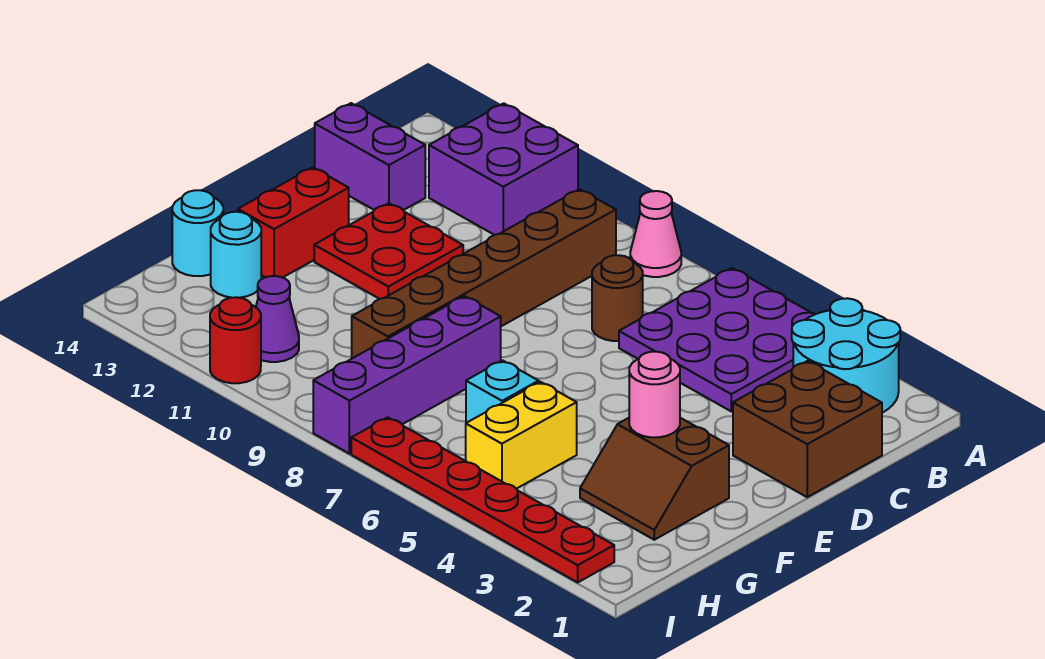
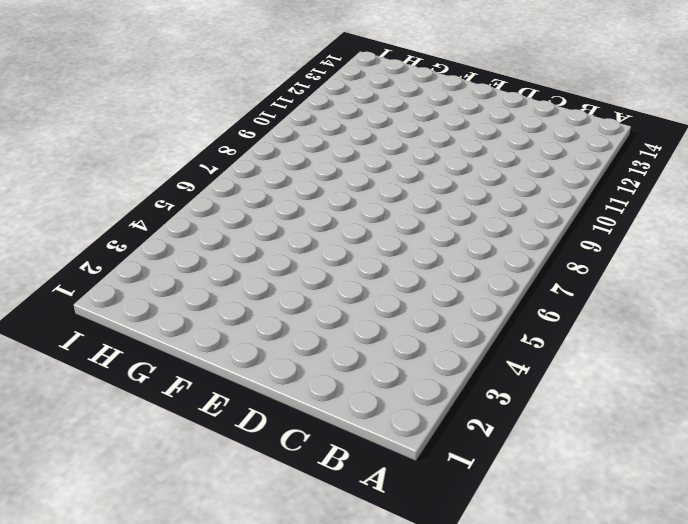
none -> cyan 2x2 round brick [792,298,900,413]
none -> purple 3x3 plate [619,268,815,411]
none -> pink 1x1 cone [630,191,681,277]

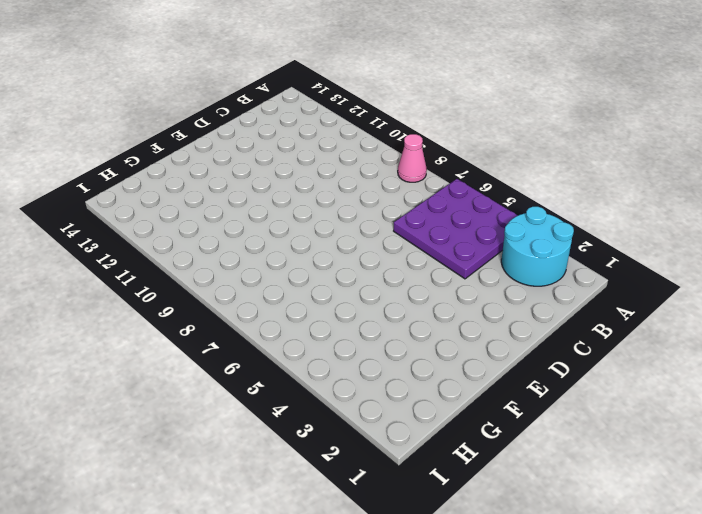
none -> purple 2x2 brick [429,103,578,235]
none -> brown 1x6 brick [352,189,616,358]
none -> brown 2x2 brick [733,361,882,497]

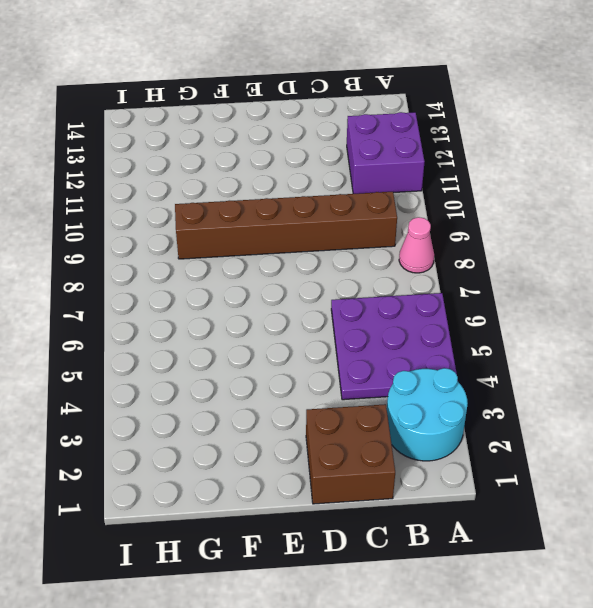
none -> brown 1x1 round brick [592,255,643,341]
none -> purple 1x2 brick [315,103,425,210]
none -> red 2x2 plate [314,203,463,299]

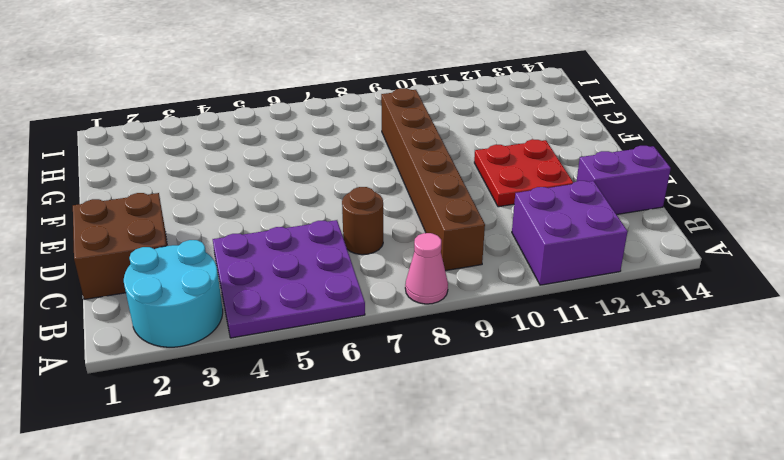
none -> red 1x2 brick [238,167,349,278]
none -> brown 2x2 slope [580,418,729,540]
none -> purple 1x4 brick [313,296,501,454]

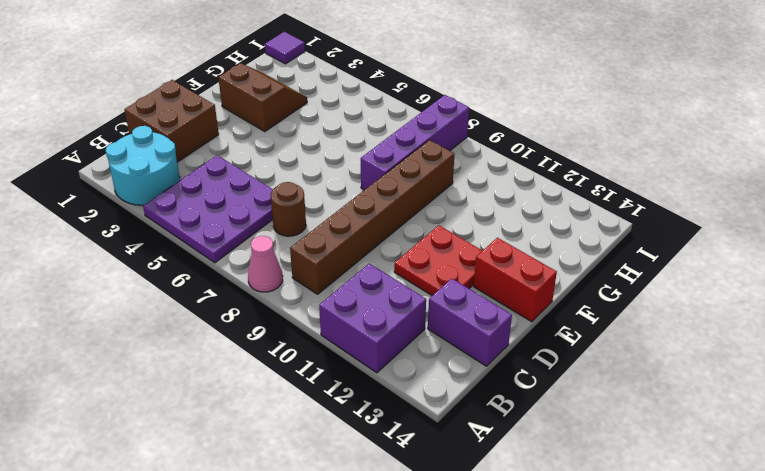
red 1x2 brick [474,238,557,322] -> red 1x2 brick turned to [238,167,349,278]
purple 1x1 tile [265,32,305,64] -> none
none -> yellow 1x2 brick [466,382,577,489]
none -> cyan 1x1 brick [466,360,539,423]
none -> cyan 1x1 round brick [211,212,261,298]

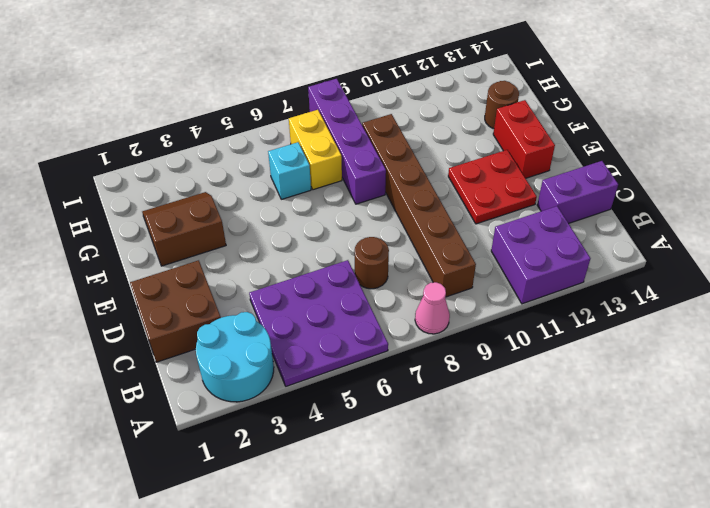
yellow 1x2 brick [289,110,342,190] -> yellow 1x2 brick moved to [466,382,577,489]
brown 1x1 round brick [485,81,519,129] -> cyan 1x1 round brick [211,212,261,298]
none -> cyan 1x1 round brick [172,190,223,276]
none -> purple 1x1 cone [256,276,299,362]
none -> red 1x6 plate [351,417,614,582]

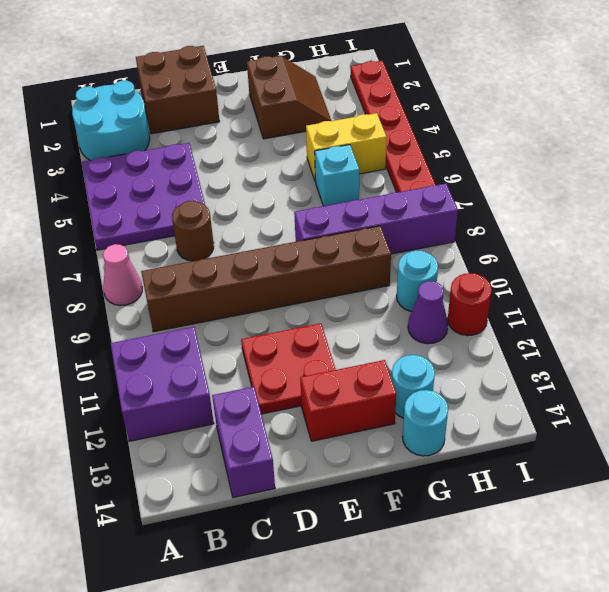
cyan 1x1 round brick [397,250,438,311] -> none
none -> pink 1x1 round brick [629,352,680,437]

